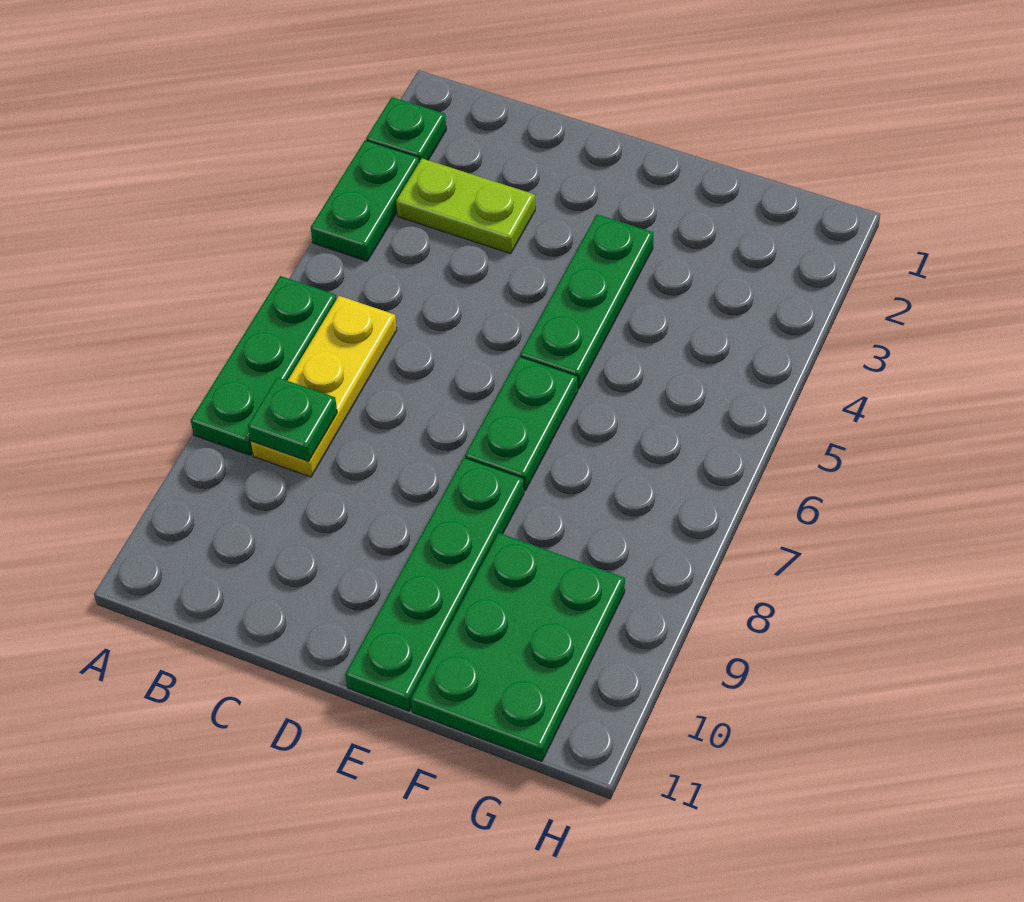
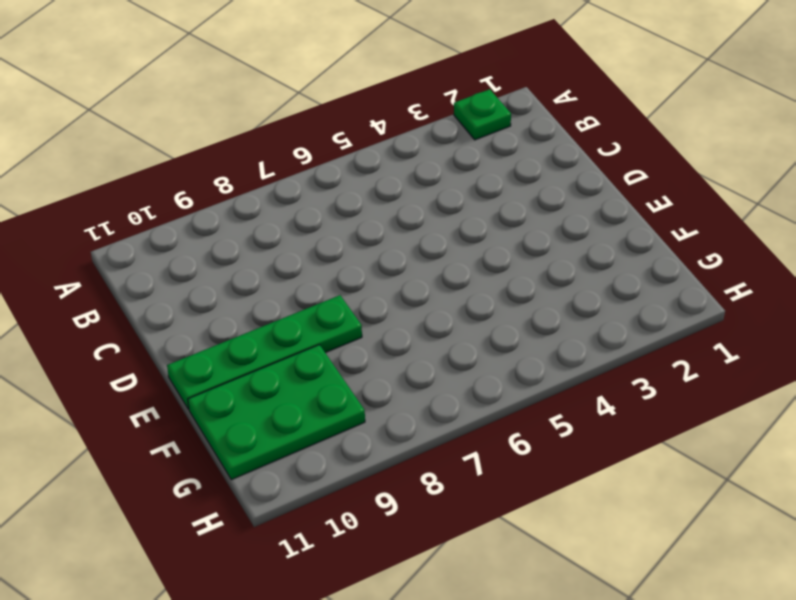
none -> green 1x2 plate [311,140,419,261]
none -> green 1x3 plate [191,276,336,455]

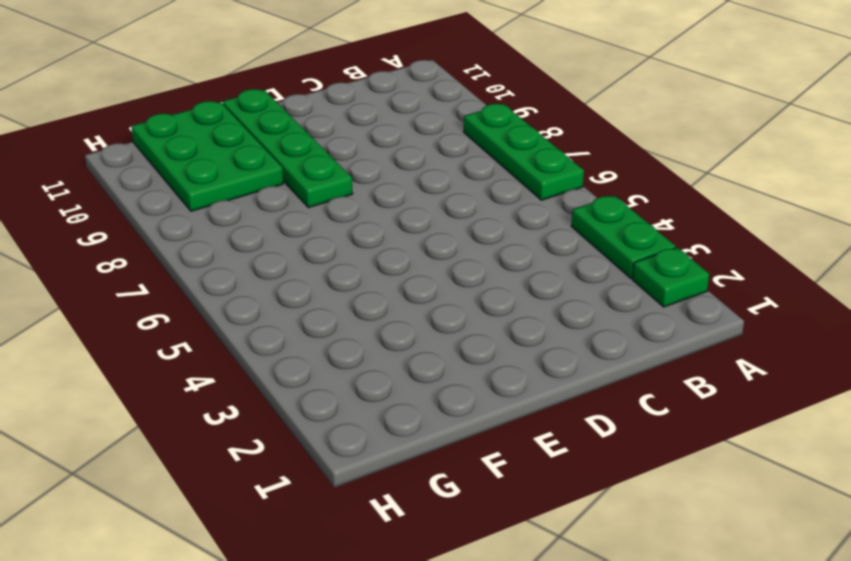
none -> lime 1x2 plate [396,158,535,254]
none -> yellow 1x3 plate [251,296,397,477]

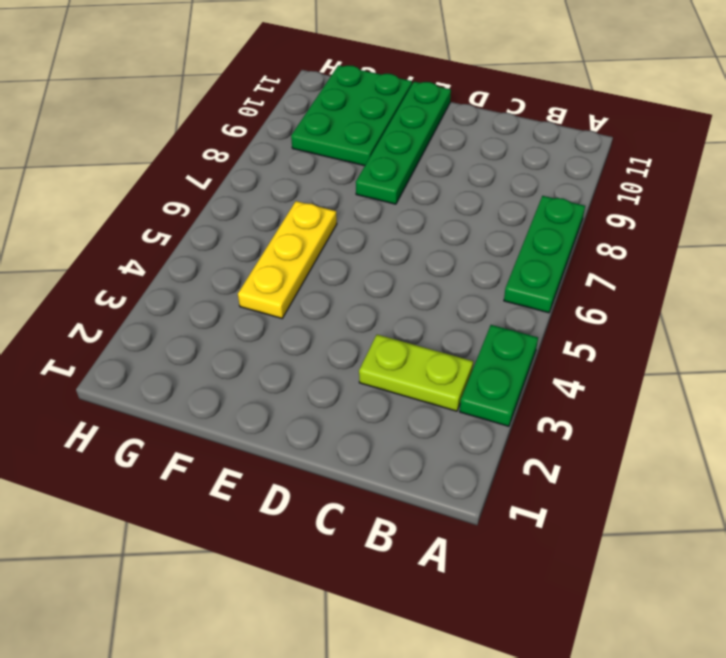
yellow 1x3 plate [238,201,337,318] -> yellow 1x3 plate moved to [251,296,397,477]
none -> green 1x1 plate [366,97,446,162]
none -> green 1x3 plate [520,214,653,389]

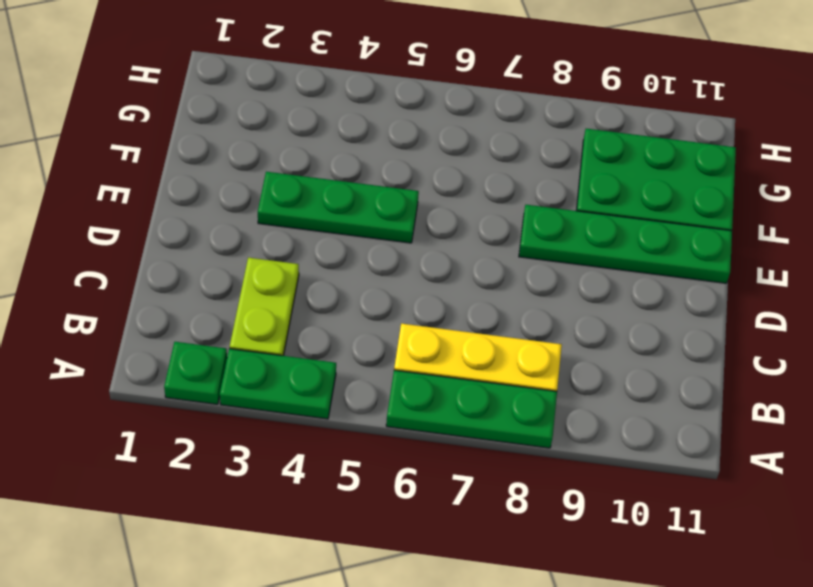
none -> green 1x2 plate [465,357,578,491]
none -> green 1x1 plate [248,377,337,462]

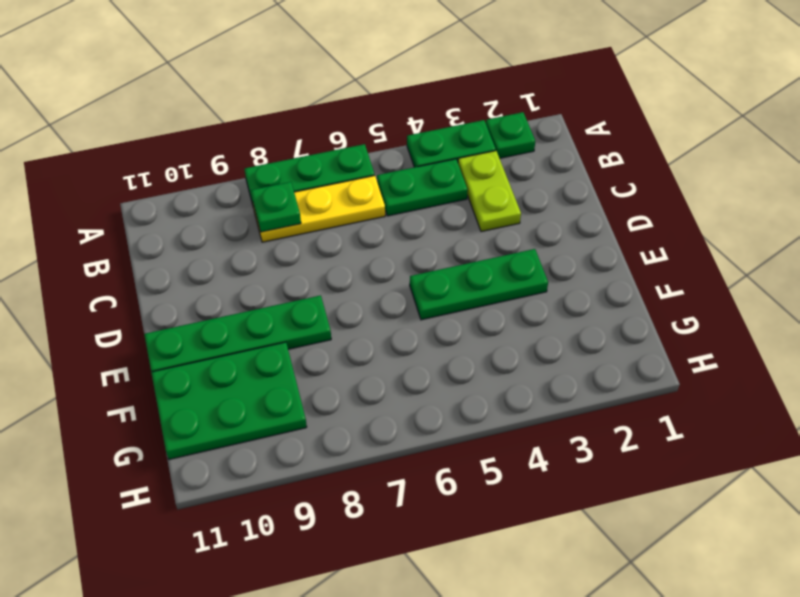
green 1x2 plate [377,159,468,216] -> green 1x2 plate moved to [465,357,578,491]

